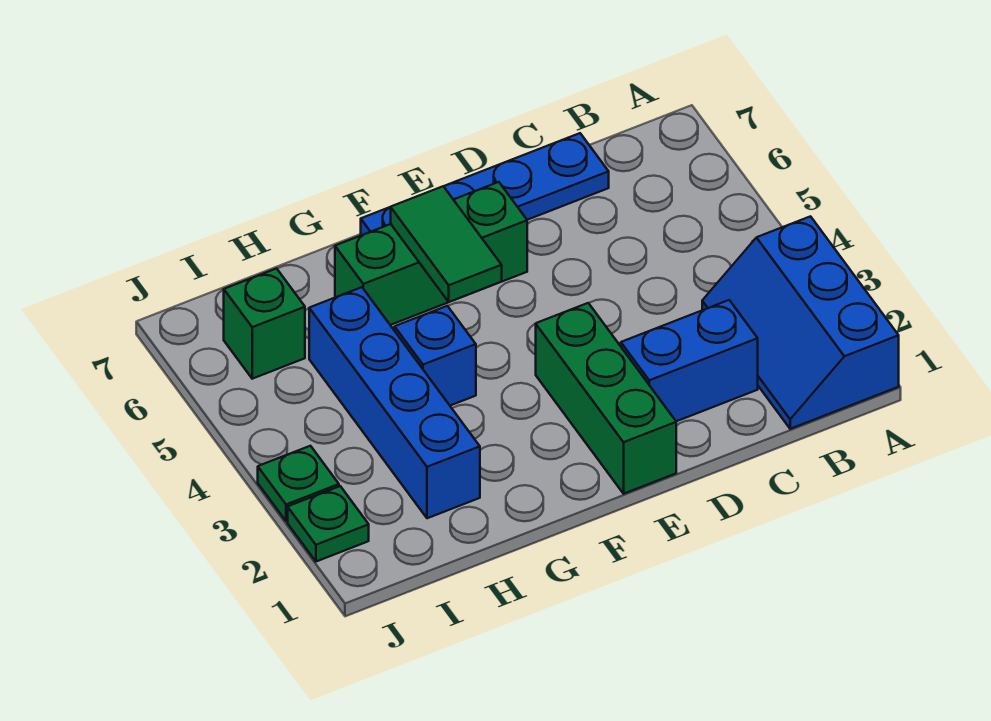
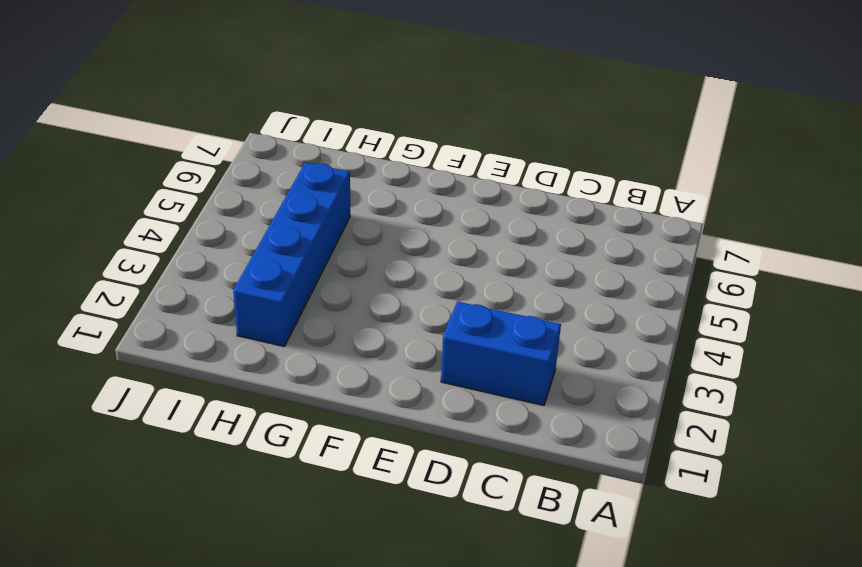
none -> blue 2x3 slope [702,216,899,429]
none -> blue 1x4 plate [361,133,609,235]

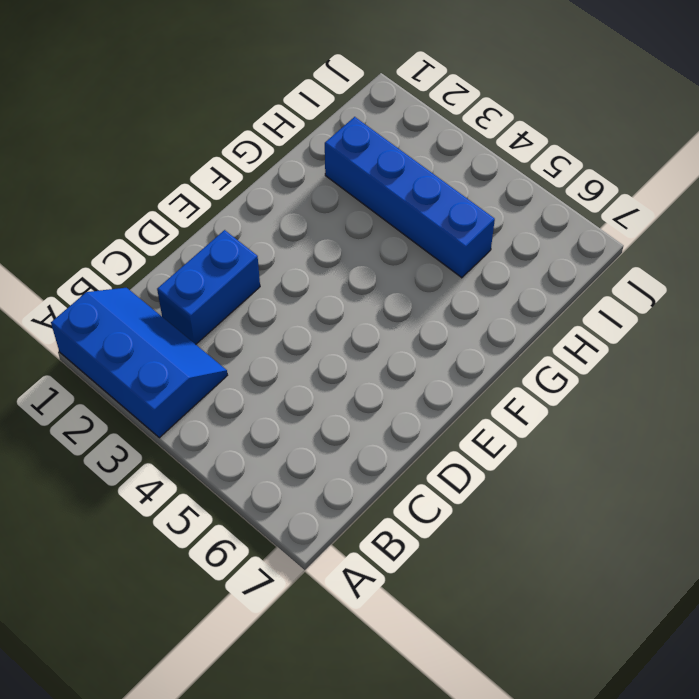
none -> blue 1x4 plate [361,133,609,235]
none -> green 1x3 brick [536,303,676,494]

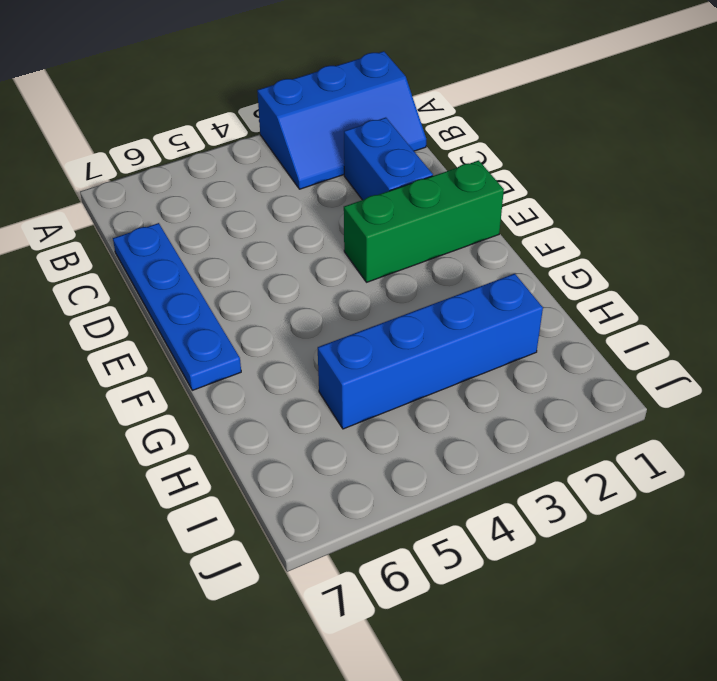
none -> green 1x3 brick [335,182,527,325]
none -> blue 1x1 brick [395,306,476,406]

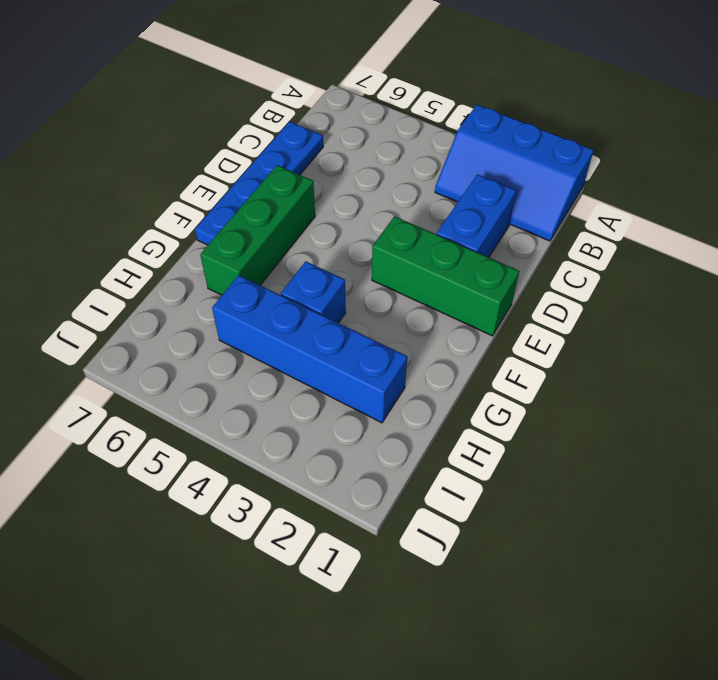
none -> green 1x1 brick [224,269,305,379]
none -> green 1x1 plate [288,486,369,562]

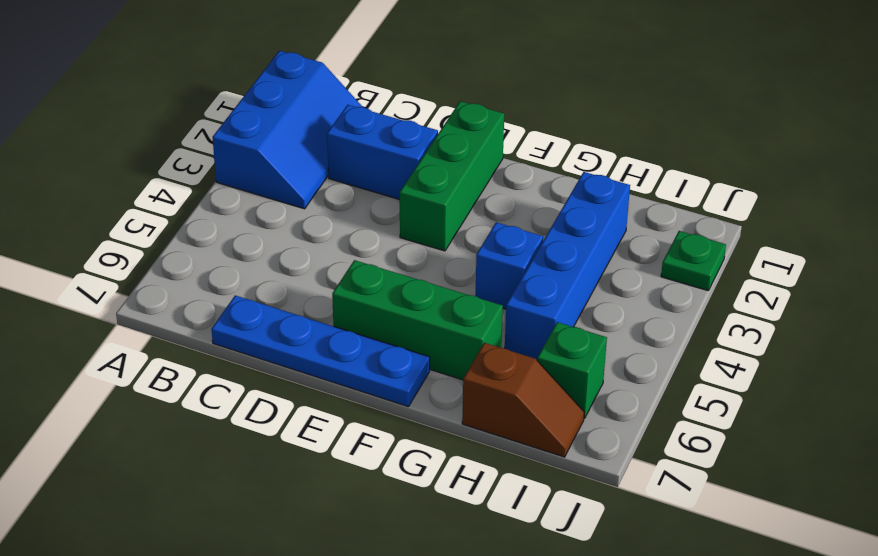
brown 1x2 slope [462,343,584,457] -> none
none -> green 1x1 plate [258,446,339,521]
none -> green 1x2 tile [391,186,502,302]

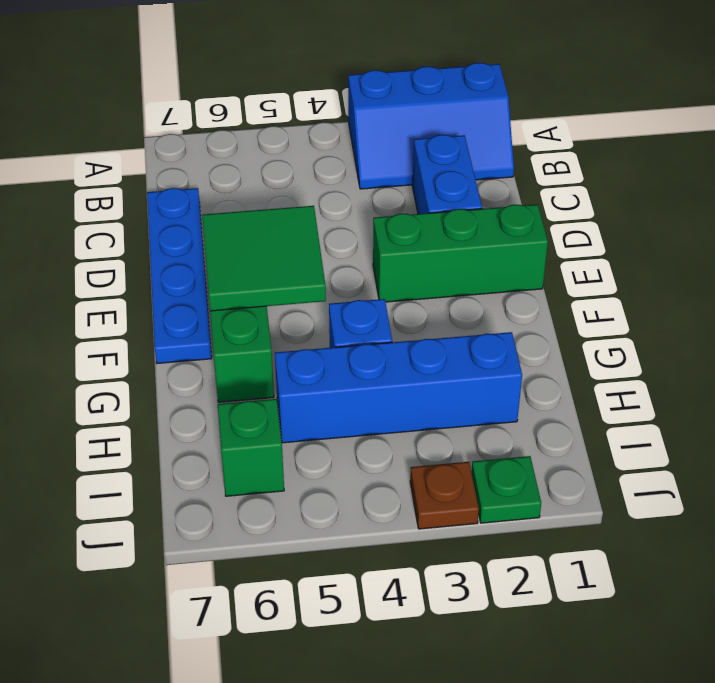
green 2x2 tile [202,206,326,311] -> green 1x2 tile [391,186,502,302]
brown 1x1 plate [410,462,479,529] -> green 1x1 plate [258,446,339,521]

